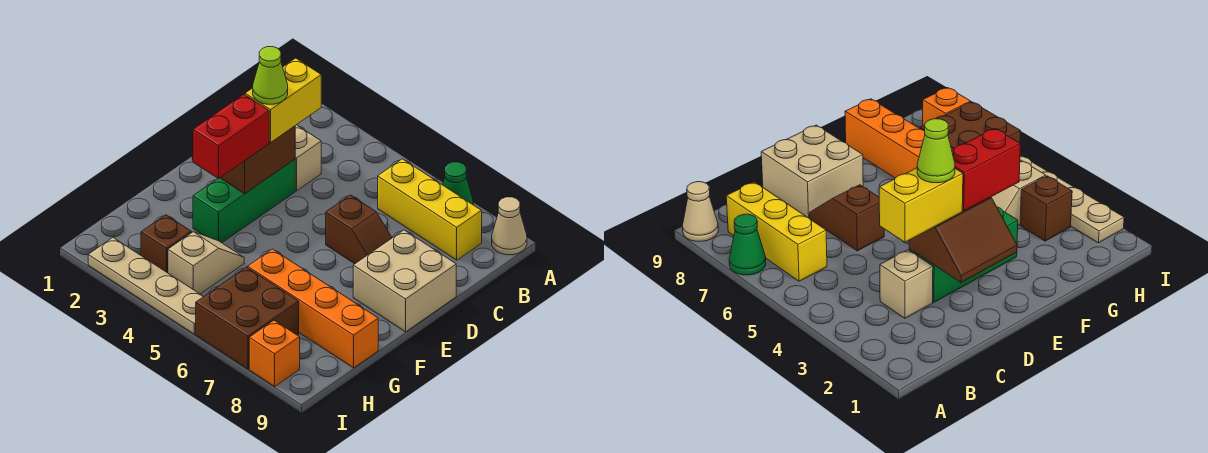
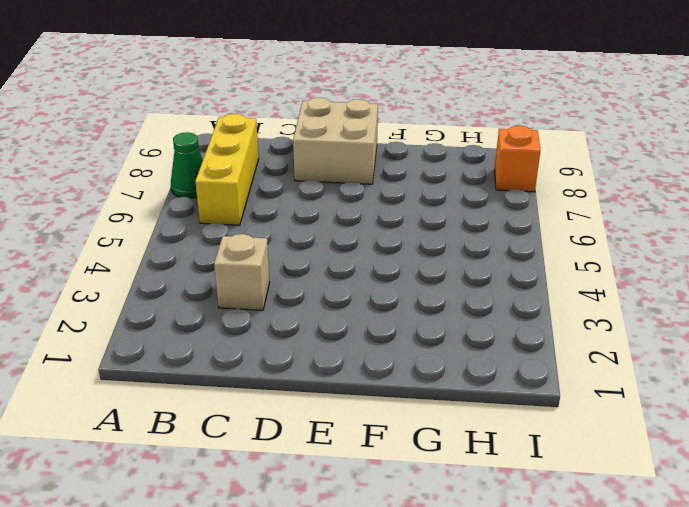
none -> tan 1x1 cone [492,197,527,255]
none -> green 1x3 brick [193,159,295,243]
none -> brown 1x2 slope [326,195,392,264]

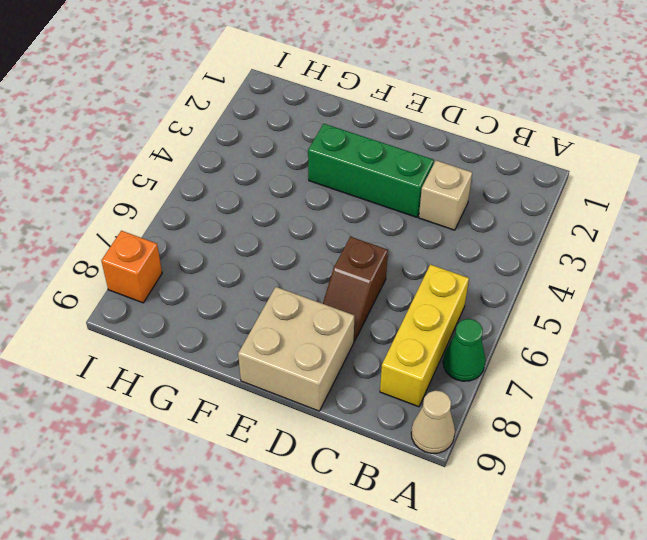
none -> tan 1x2 slope [168,232,244,294]
none -> orange 1x4 brick [248,249,378,368]
none -> brown 1x1 brick [141,215,191,273]

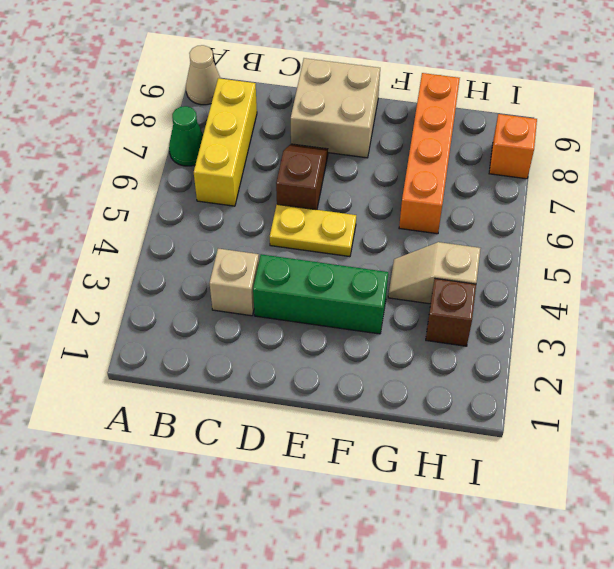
yellow 1x2 plate [270,204,356,257] -> none
none -> brown 2x2 brick [196,267,299,369]
none -> tan 1x4 plate [88,238,204,334]
none -> brown 2x2 slope [192,126,295,194]

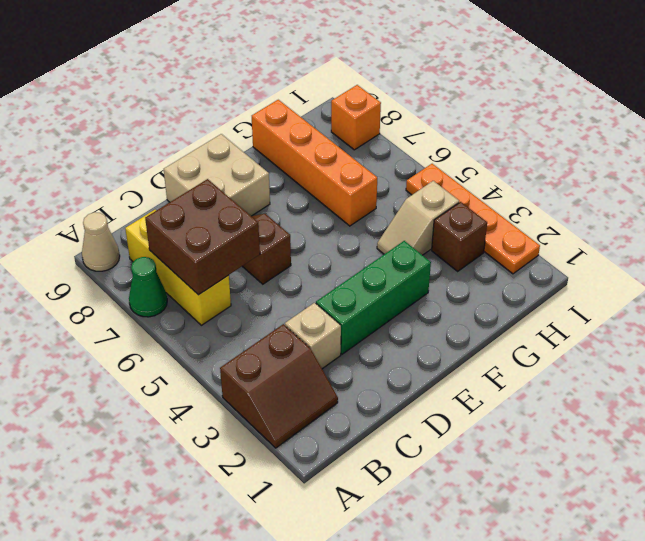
brown 2x2 slope [220,324,338,448] -> brown 2x2 slope moved to [192,126,295,194]
brown 2x2 brick [145,179,260,295] -> brown 2x2 brick moved to [196,267,299,369]
orange 1x4 plate [406,164,540,274] -> tan 1x4 plate [88,238,204,334]
none -> yellow 1x2 brick [245,58,321,142]
none -> red 1x2 brick [193,94,269,179]
none -> lime 1x1 cone [253,47,288,104]

